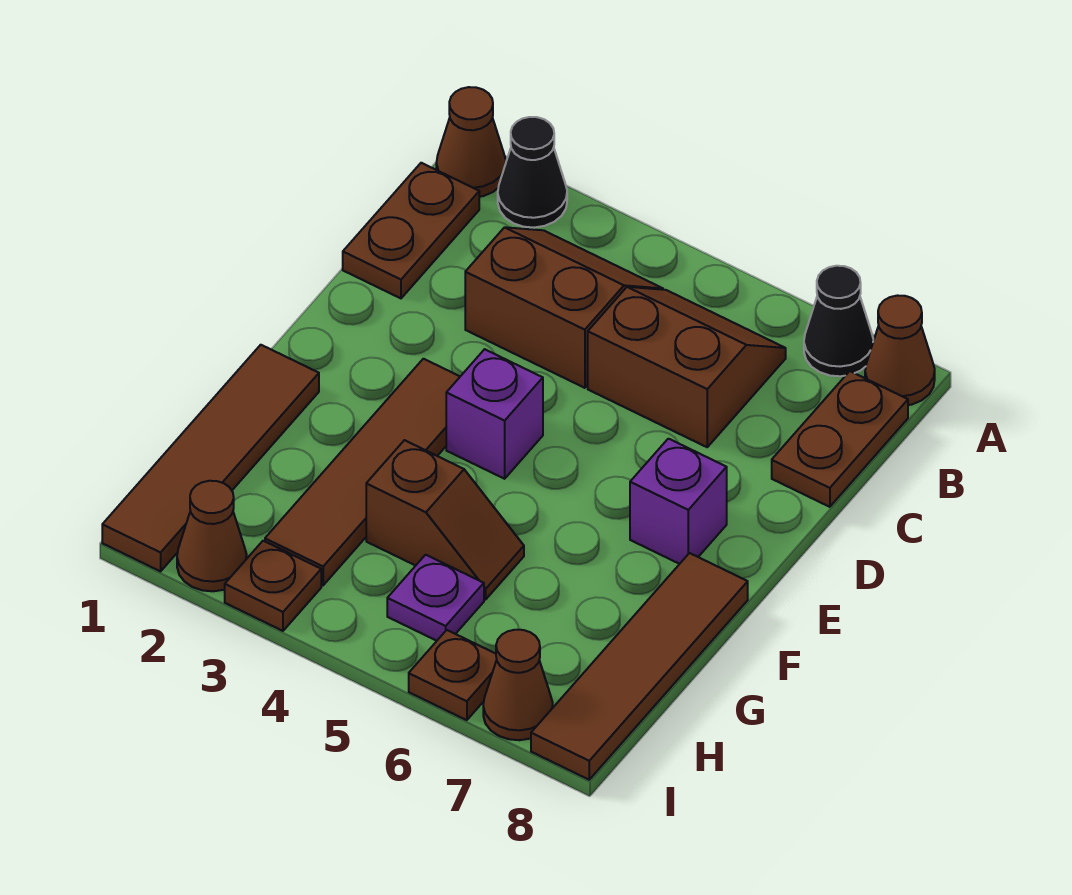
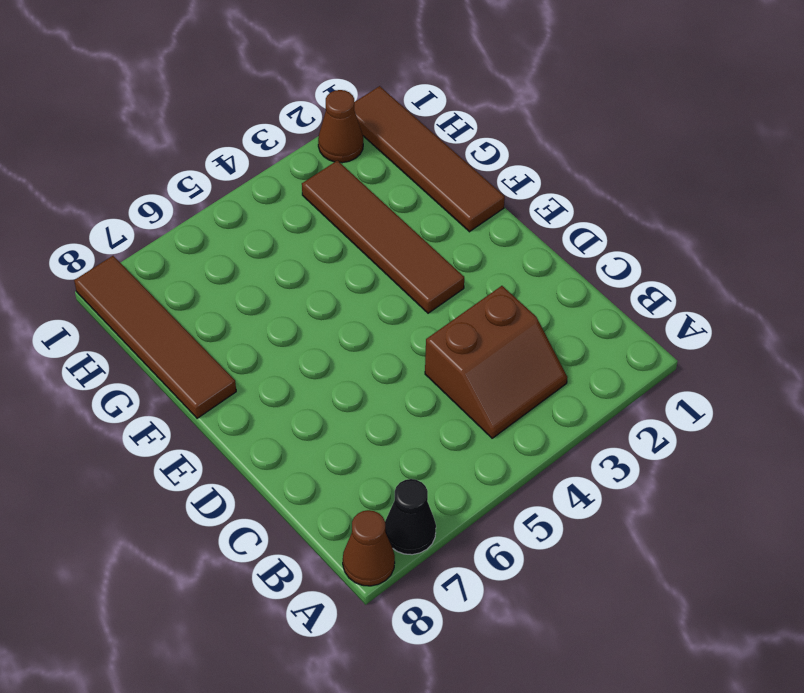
none -> brown 1x1 cone [436,87,506,197]
none -> black 1x1 cone [498,117,567,227]
none -> brown 1x2 plate [343,163,479,298]

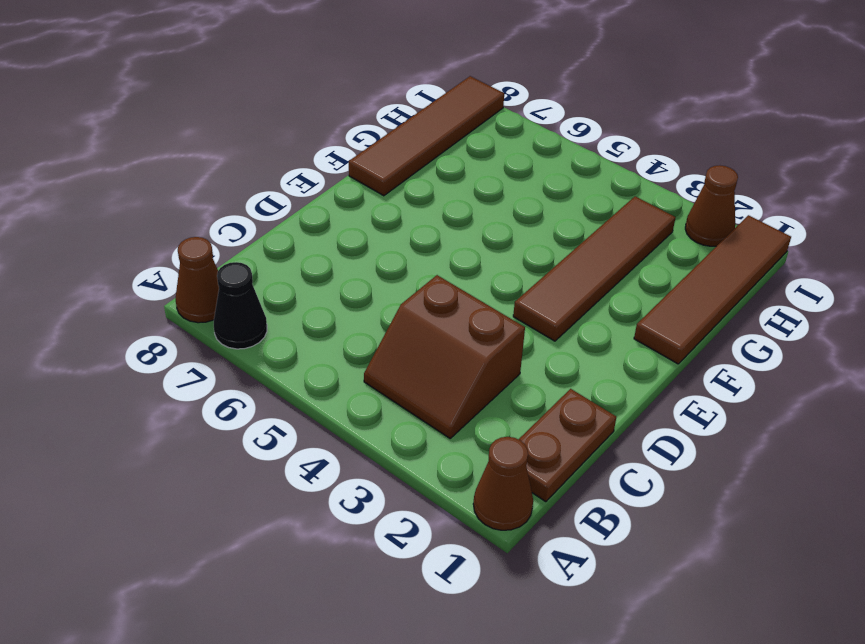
none -> black 1x1 cone [498,117,567,227]
none -> brown 2x2 slope [588,287,786,447]
none -> brown 1x2 plate [772,371,908,507]

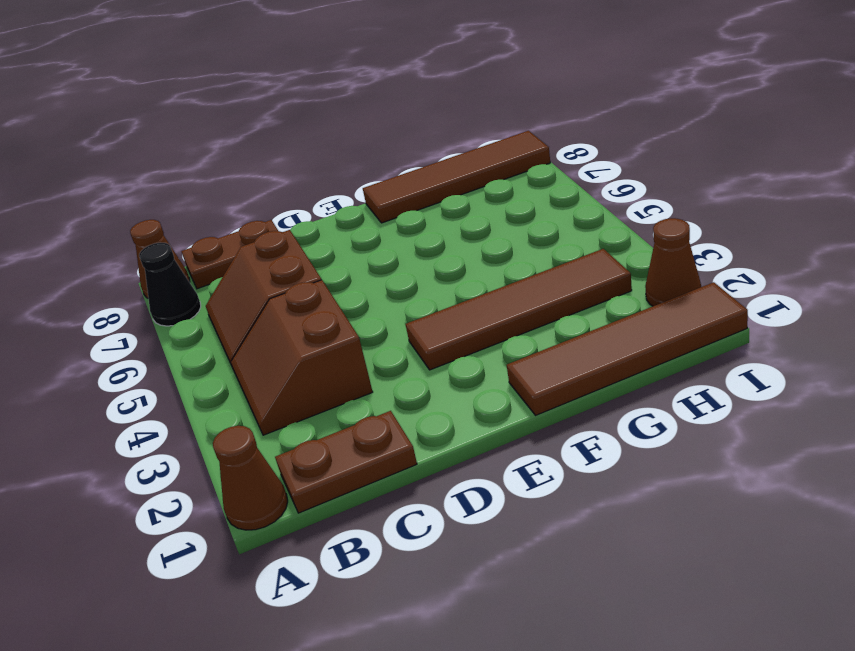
none -> black 1x1 cone [498,117,567,227]
none -> purple 1x1 brick [446,349,543,479]
none -> purple 1x1 brick [630,439,727,564]

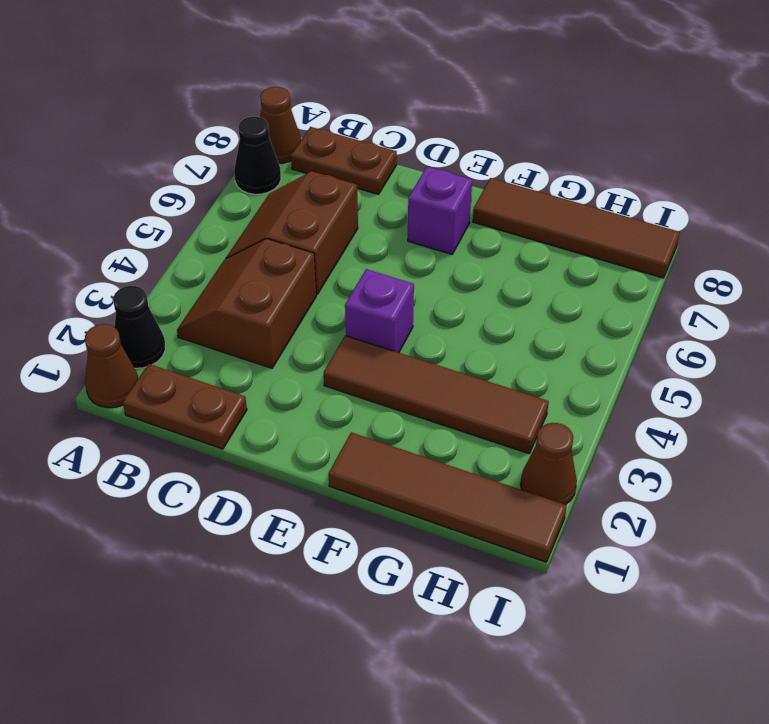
none -> brown 1x2 slope [366,440,524,599]
none -> purple 1x1 plate [387,555,484,641]
none -> brown 1x1 plate [225,541,321,631]

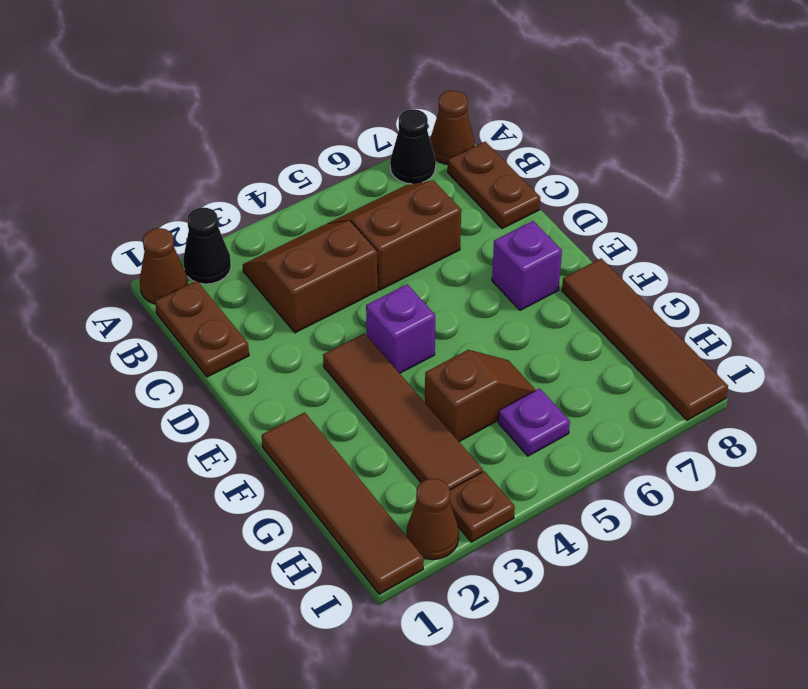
none -> brown 1x1 plate [409,630,497,720]
none -> brown 1x1 cone [483,630,553,740]

